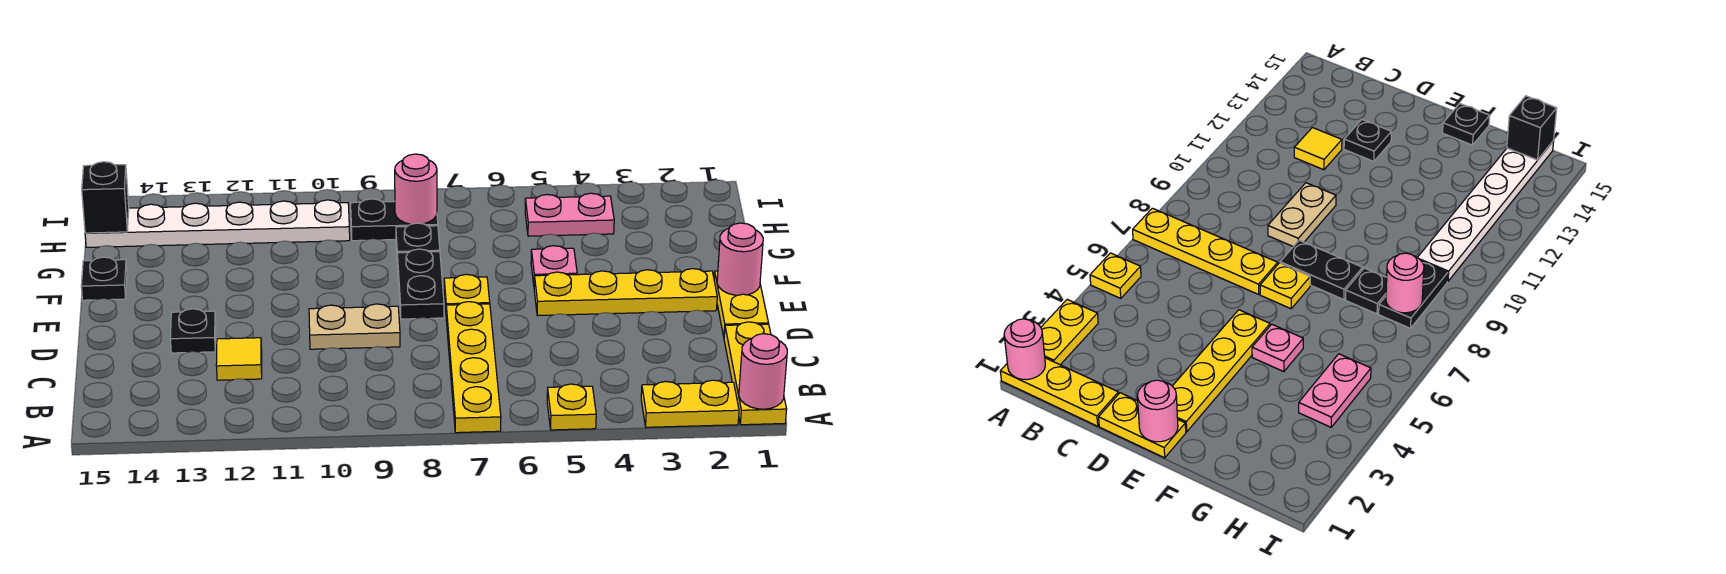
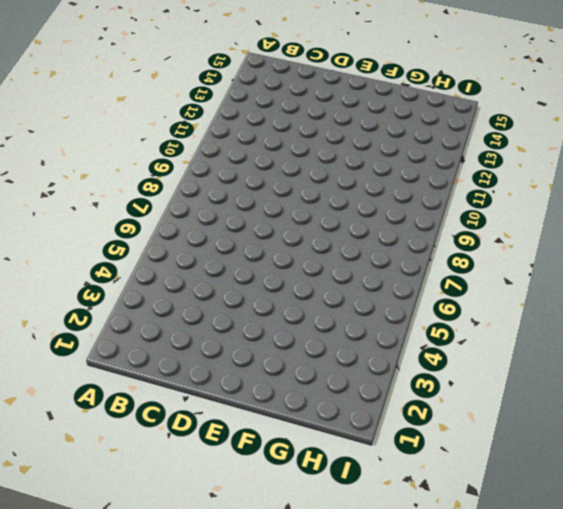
none -> yellow 1x3 plate [724,322,787,425]
none -> yellow 1x2 plate [641,380,739,427]
none -> yellow 1x1 plate [547,384,596,430]

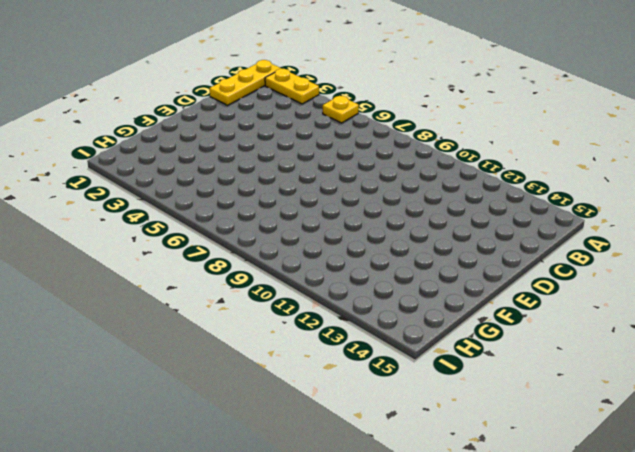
none -> yellow 1x4 plate [446,302,501,433]
none -> yellow 1x1 tile [216,338,262,380]
none -> yellow 1x2 plate [714,271,768,336]

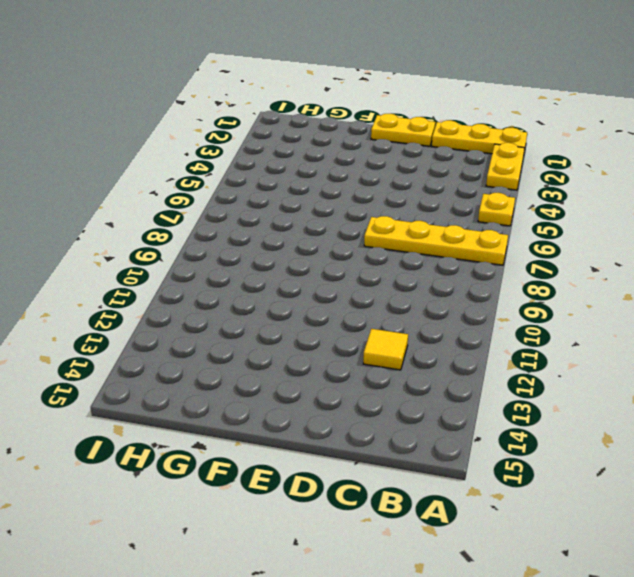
none -> tan 1x2 plate [309,304,400,349]
none -> black 1x1 plate [170,309,216,353]
none -> yellow 1x4 plate [534,269,717,316]

